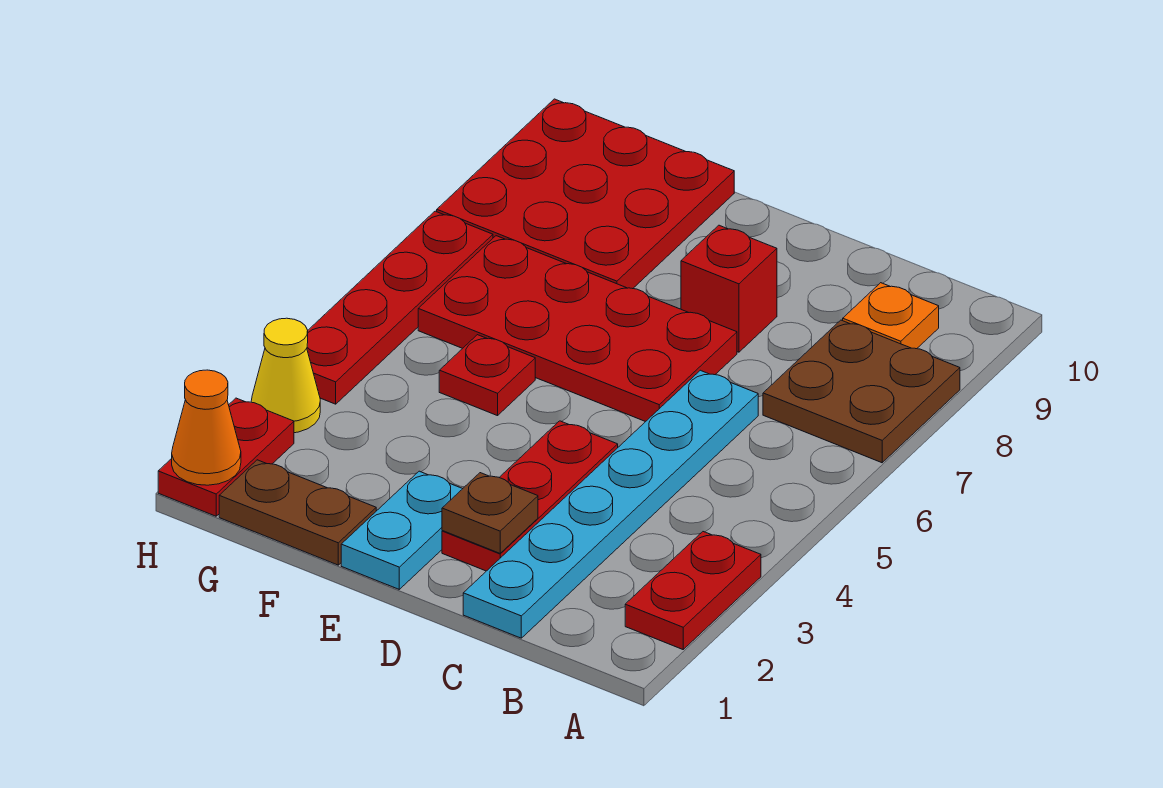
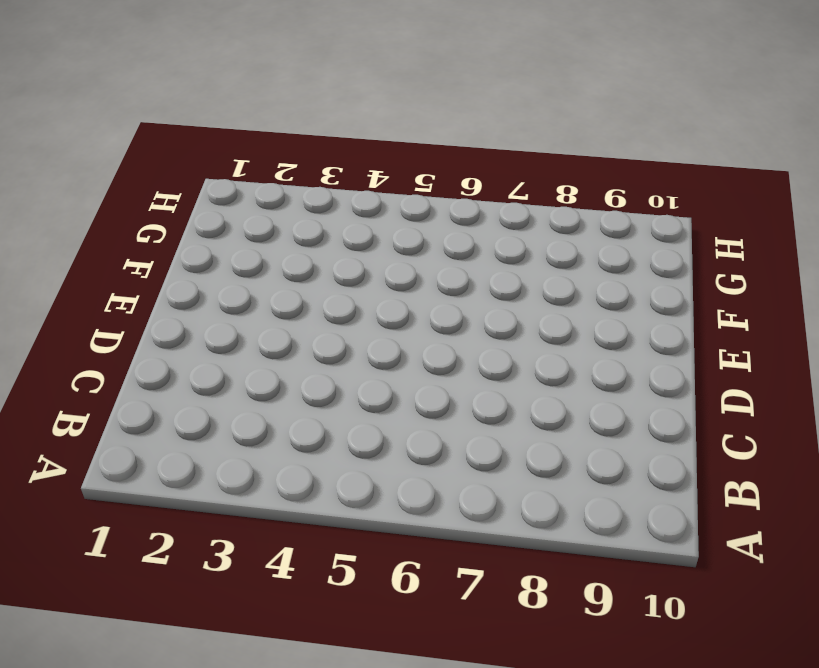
none -> red 1x2 plate [625,532,761,649]
none -> brown 2x2 plate [763,320,960,463]
none -> orange 1x1 plate [843,283,939,349]

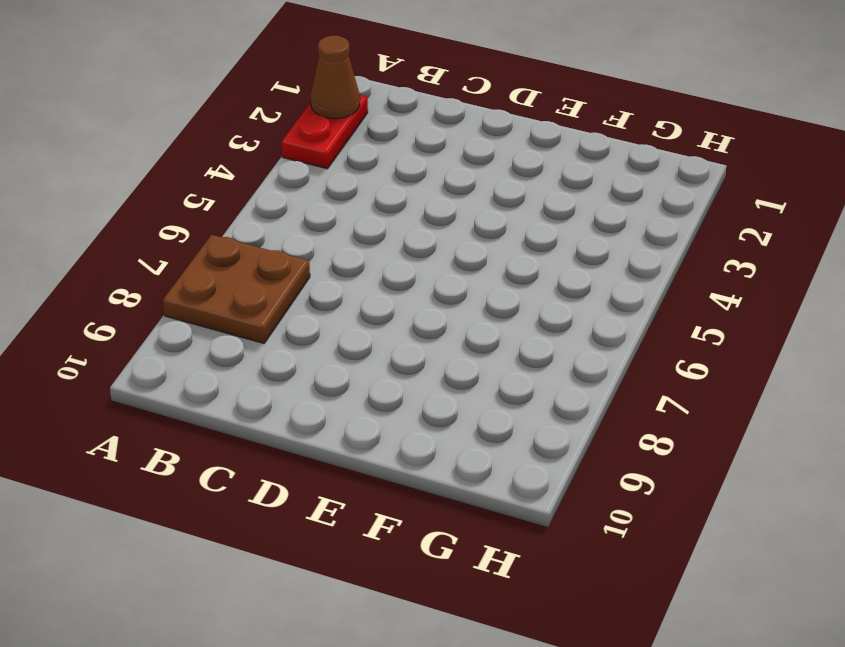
brown 1x1 cone [311,36,360,119] -> none
none -> orange 1x1 plate [843,283,939,349]
none -> cyan 1x6 plate [463,370,758,638]
none -> red 1x3 plate [442,421,618,571]

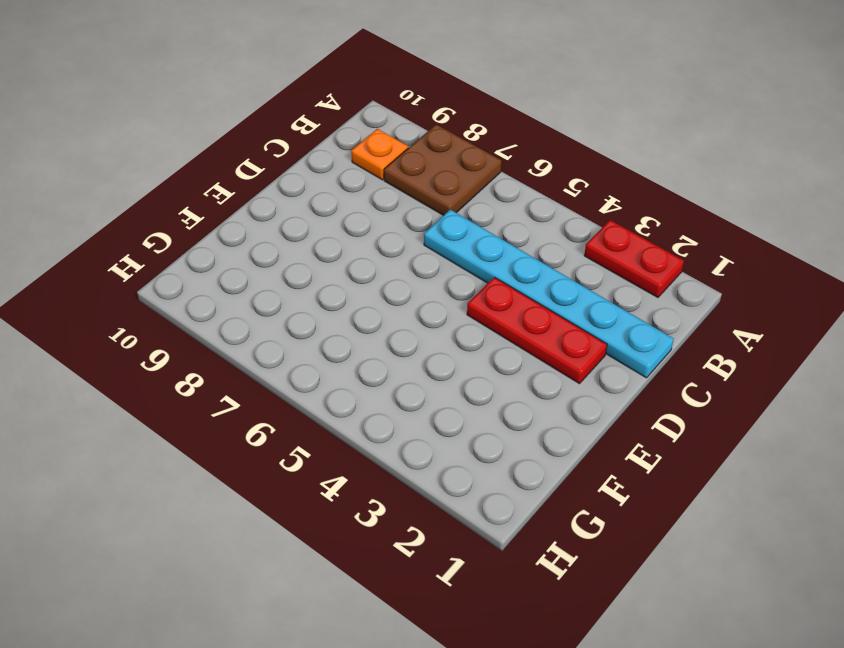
none -> red 2x4 plate [418,236,737,422]
none -> red 1x1 brick [681,225,777,352]
none -> cyan 1x2 plate [341,471,462,589]

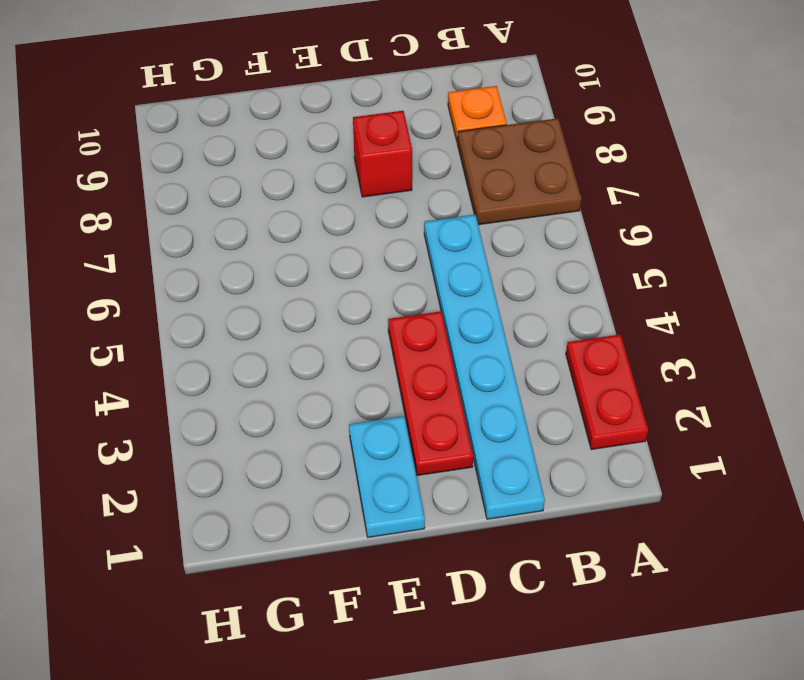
none -> red 2x4 plate [418,236,737,422]
none -> brown 1x2 plate [219,460,376,565]
none -> red 1x1 plate [439,335,535,416]

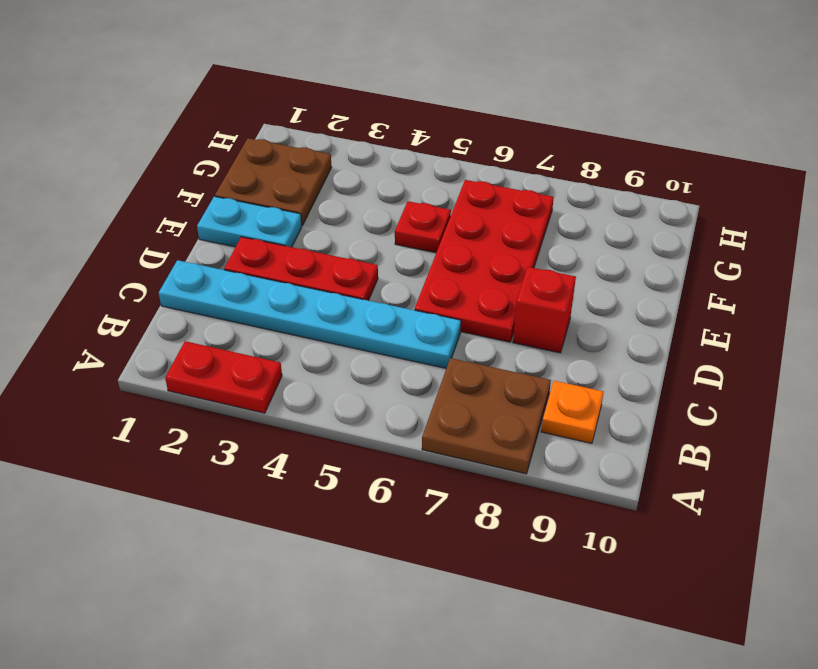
brown 2x2 plate [215,138,332,226] -> brown 1x2 plate [219,460,376,565]
none -> red 3x3 plate [437,99,734,289]
none -> red 1x2 plate [158,398,294,516]
none -> yellow 1x1 cone [251,318,320,433]

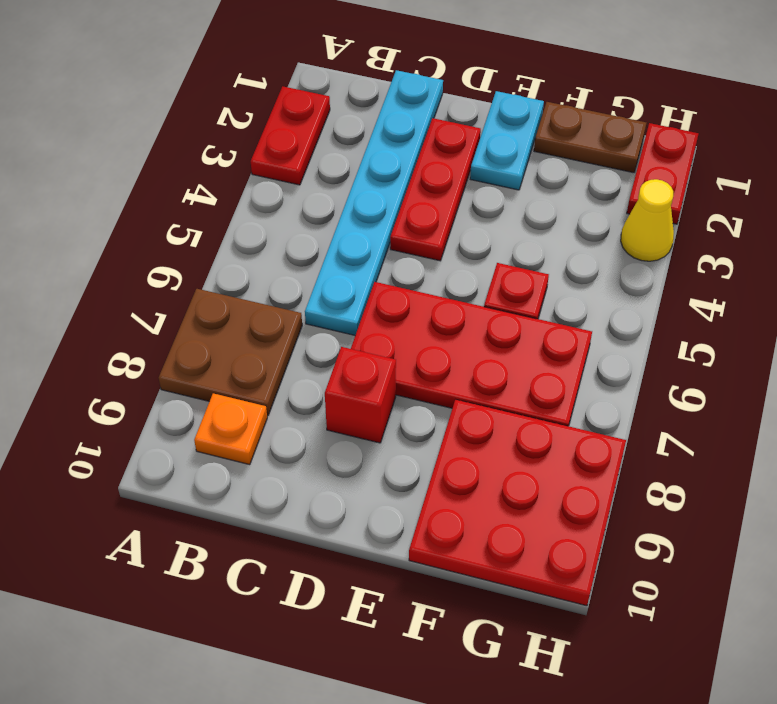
none -> red 1x4 plate [307,211,493,404]
none -> brown 1x1 plate [442,473,538,553]
none -> orange 1x1 cone [172,370,241,485]

